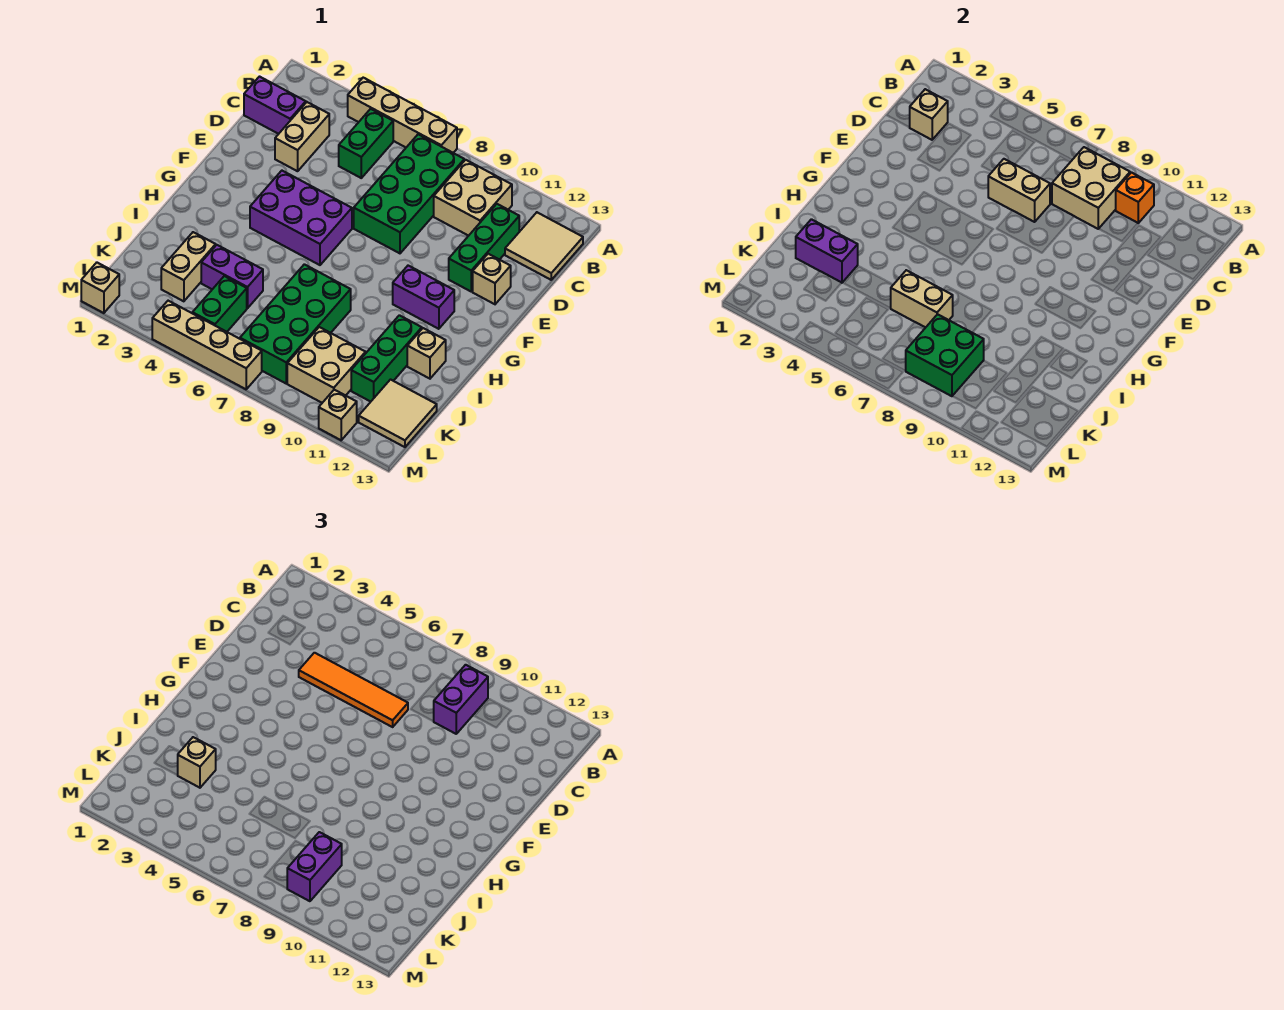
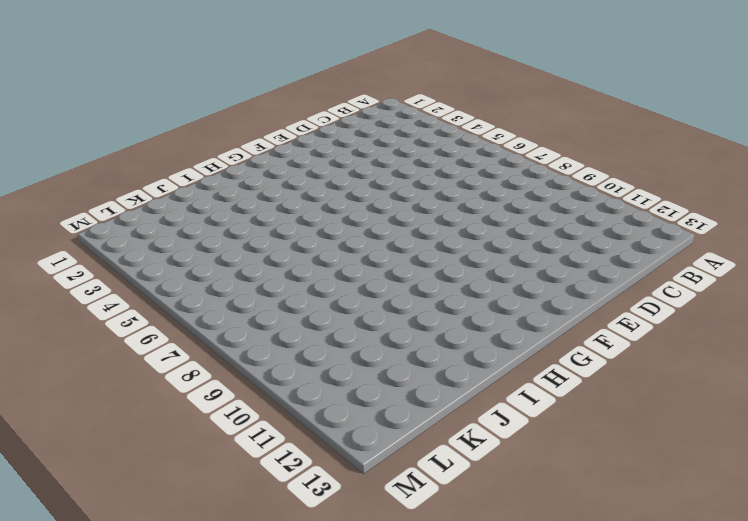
none -> tan 1x4 brick [348,78,457,153]
none -> green 1x2 brick [339,109,393,178]
none -> green 2x4 brick [354,134,464,253]
none -> tan 2x2 brick [434,160,512,236]

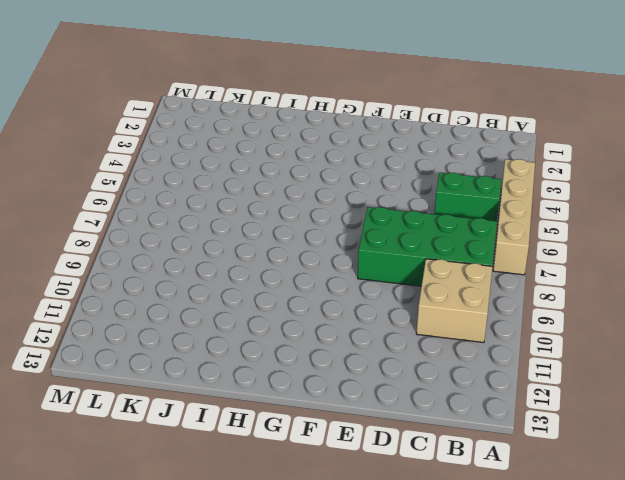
none -> tan 2x2 tile [505,212,583,280]
none -> purple 1x2 brick [244,77,306,134]
none -> tan 1x2 brick [275,102,329,171]
none -> green 1x3 brick [449,204,519,291]

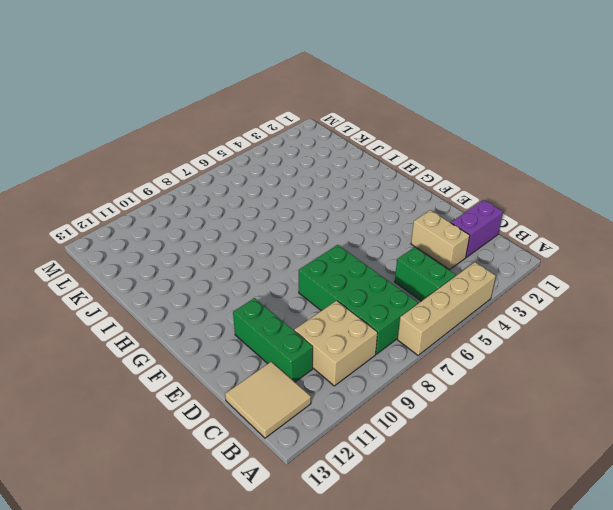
none -> tan 1x1 brick [473,254,511,304]
none -> purple 2x3 brick [250,171,352,265]
none -> purple 1x2 brick [393,266,454,329]
none -> green 2x4 brick [240,264,351,383]

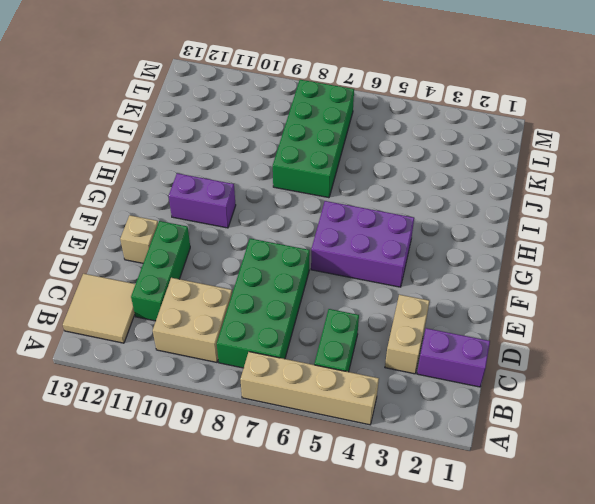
none -> green 1x3 brick [351,315,422,402]
none -> tan 1x1 brick [407,328,446,379]
none -> tan 1x2 brick [161,232,216,301]
none -> purple 1x2 brick [201,245,263,308]

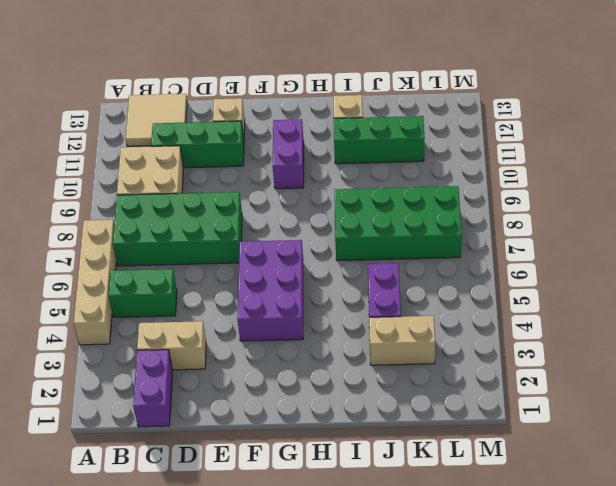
none -> green 1x2 brick [192,276,247,332]
none -> tan 2x2 brick [287,327,366,403]
none -> tan 2x2 tile [359,380,437,447]
none -> tan 1x1 brick [81,263,119,313]

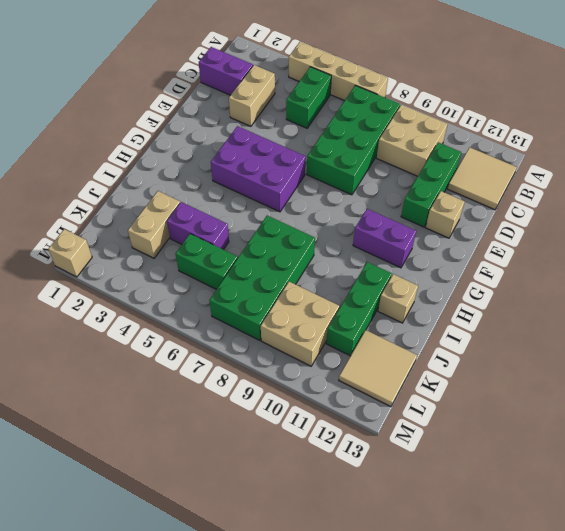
green 1x2 brick [176,234,238,290] -> green 1x2 brick turned to [192,276,247,332]
none -> tan 1x4 brick [152,301,262,389]
none -> tan 1x1 brick [319,390,357,440]
none -> tan 2x2 brick [1052,147,1130,229]
none -> orange 1x1 brick [1116,172,1154,223]

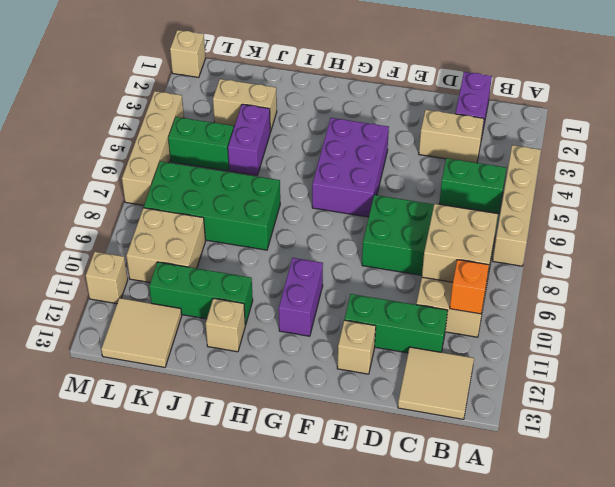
none -> tan 1x1 brick [909,89,948,140]
none -> tan 1x2 brick [988,159,1050,222]
none -> purple 1x2 brick [796,219,858,283]
none -> tan 1x2 brick [891,270,953,328]

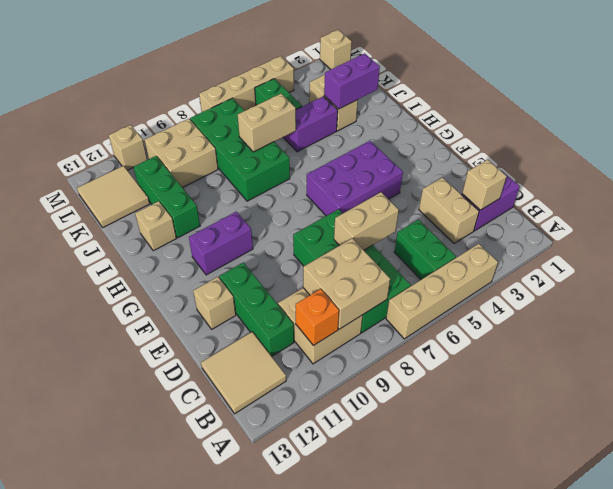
none -> green 2x2 brick [906,314,984,396]
none -> purple 1x2 brick [433,665,488,734]
none -> orange 1x4 tile [299,653,408,727]
none -> tan 1x1 brick [178,737,216,788]

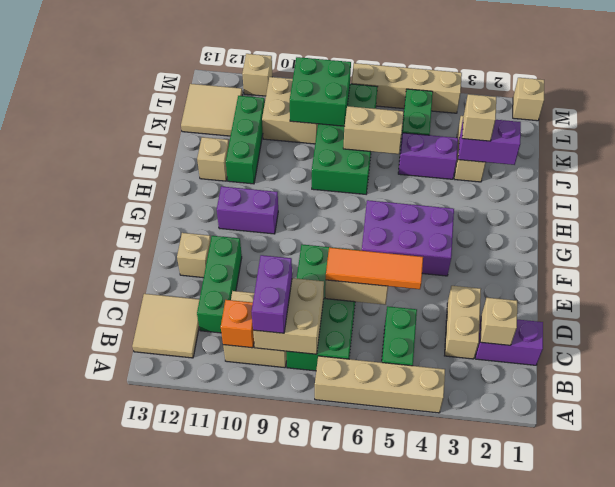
orange 1x3 tile [326,248,423,289] -> orange 1x4 tile [299,653,408,727]
none -> purple 1x2 brick [287,832,342,901]

